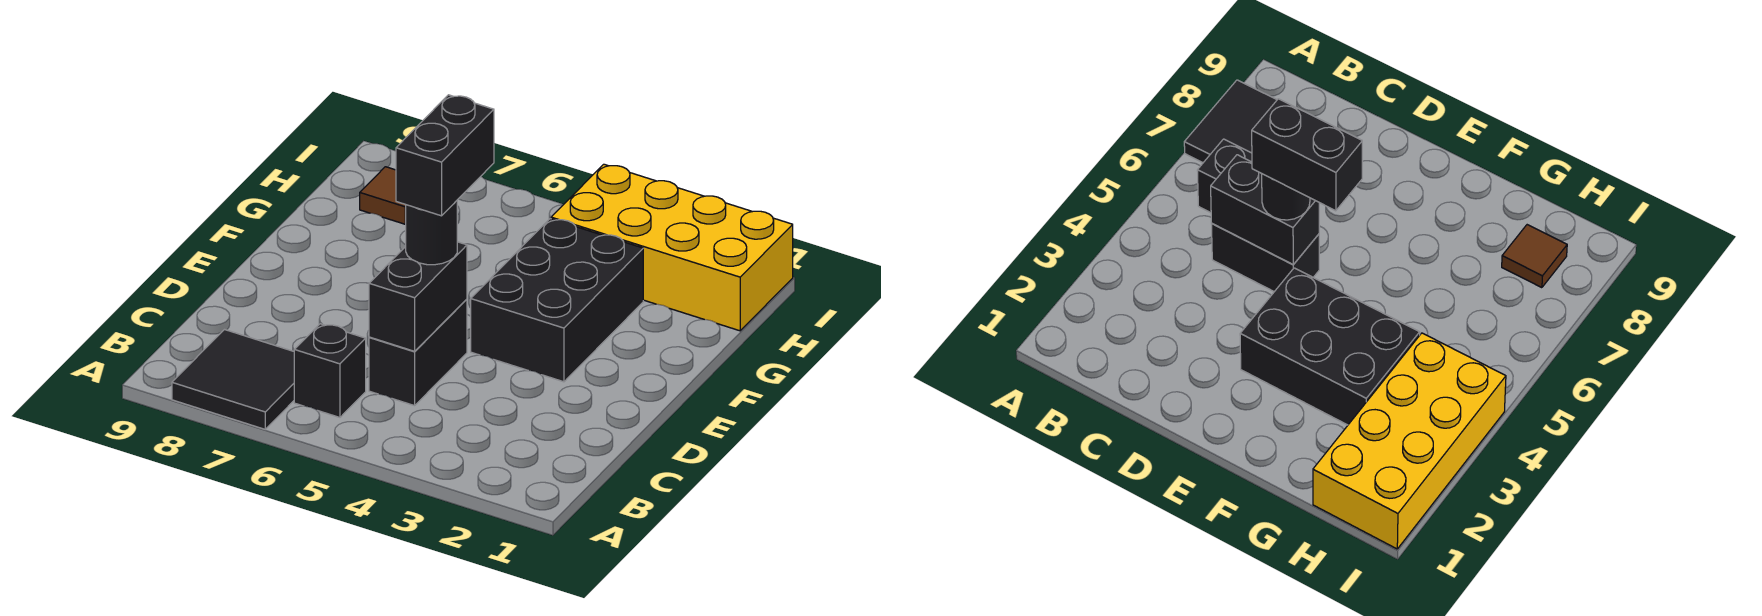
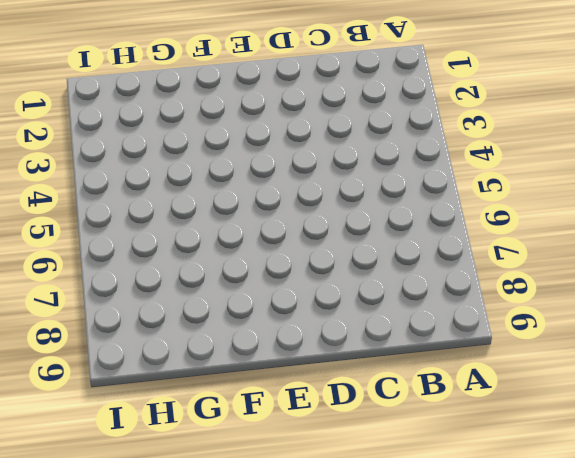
none -> black 2x2 tile [172,330,294,429]
none -> black 1x1 brick [294,324,366,417]

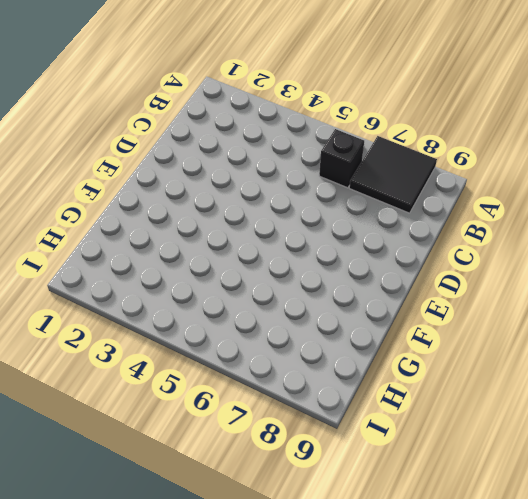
none -> black 1x2 brick [369,299,467,406]
none -> black 2x3 brick [471,219,643,382]

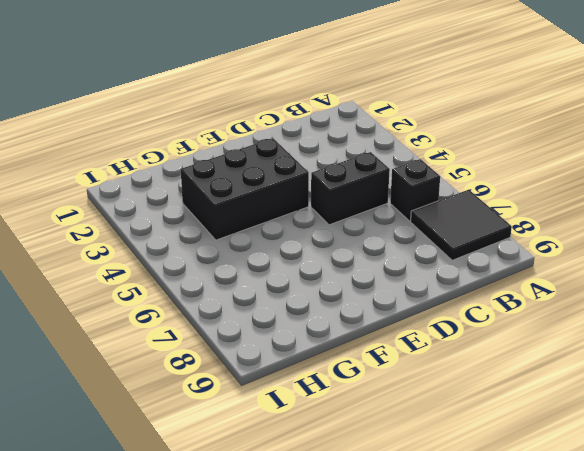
none -> yellow 2x4 brick [551,164,793,331]
none -> brown 1x1 tile [360,167,406,224]

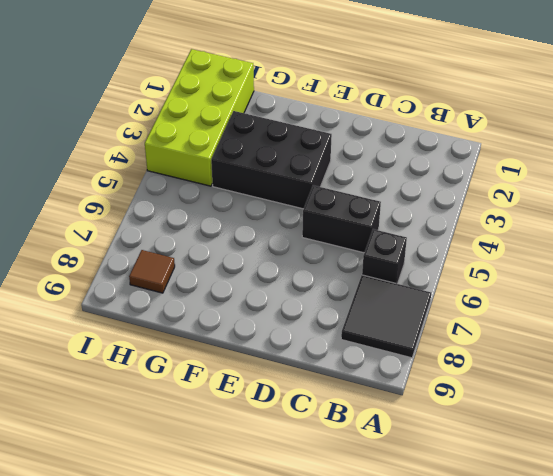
lime 2x4 brick [145,49,254,186] -> yellow 2x4 brick [551,164,793,331]
none -> black 1x2 brick [369,242,467,351]
none -> black 1x1 round brick [406,201,457,265]

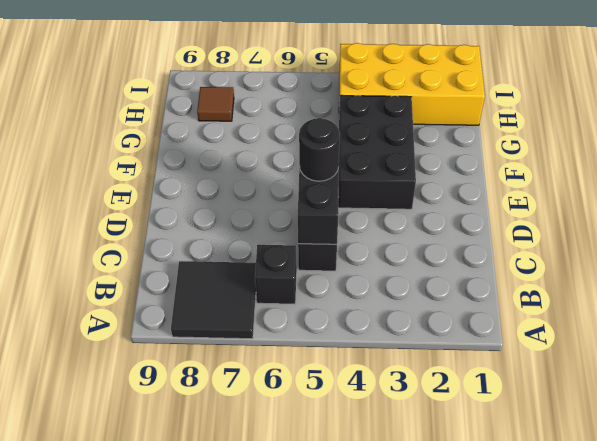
none -> black 1x2 brick [396,95,494,216]

